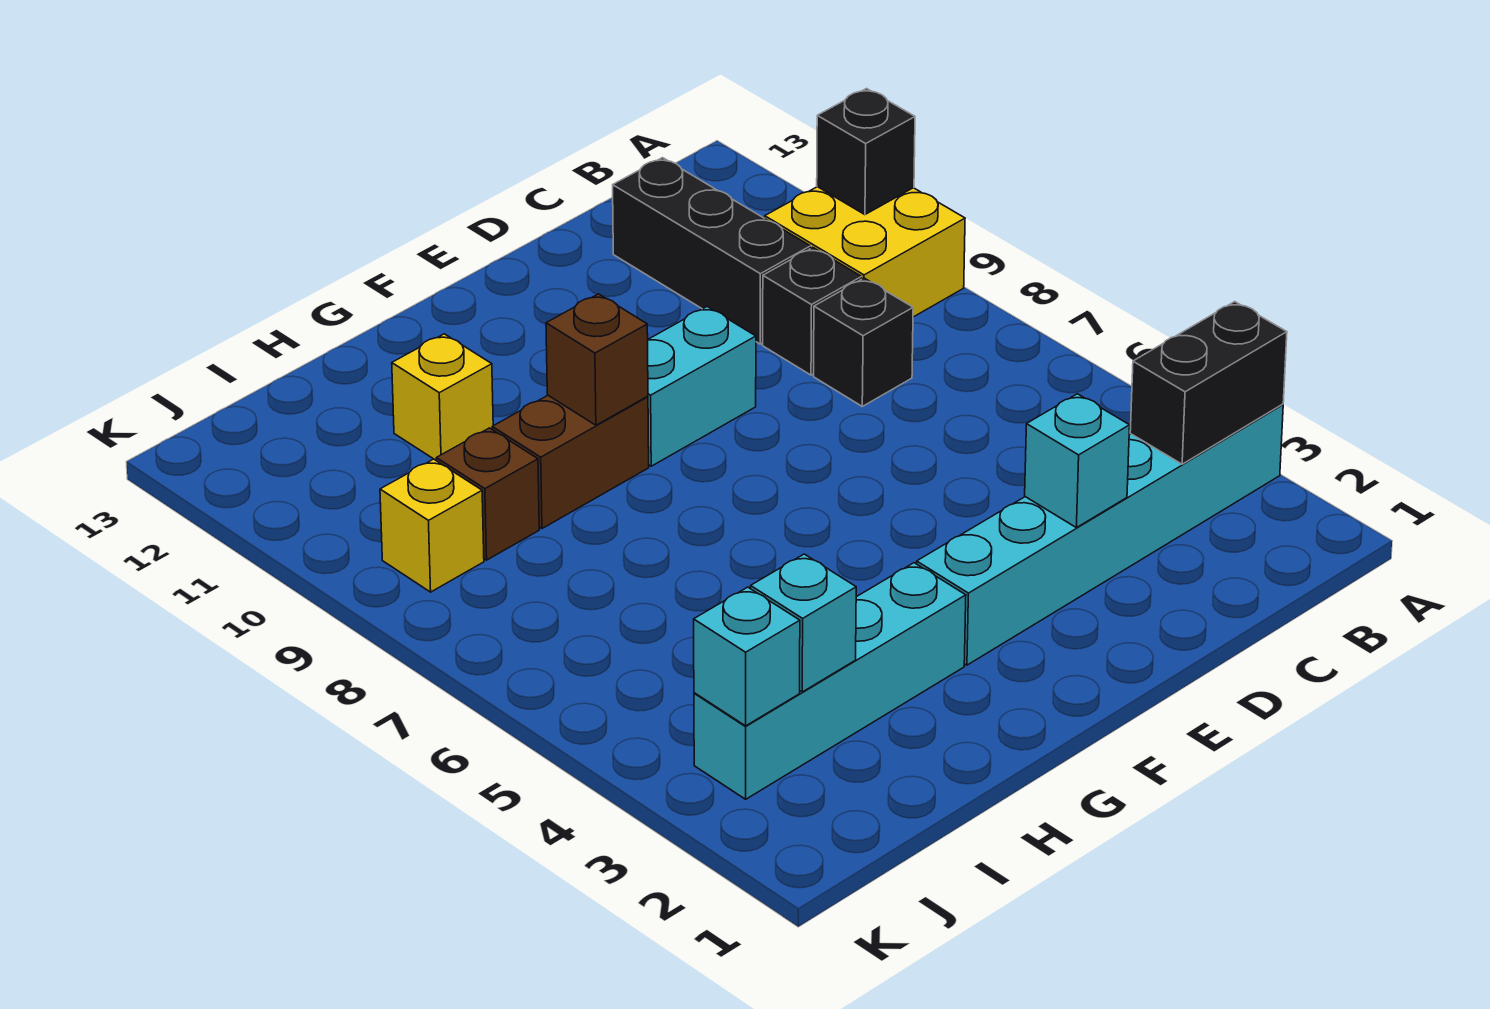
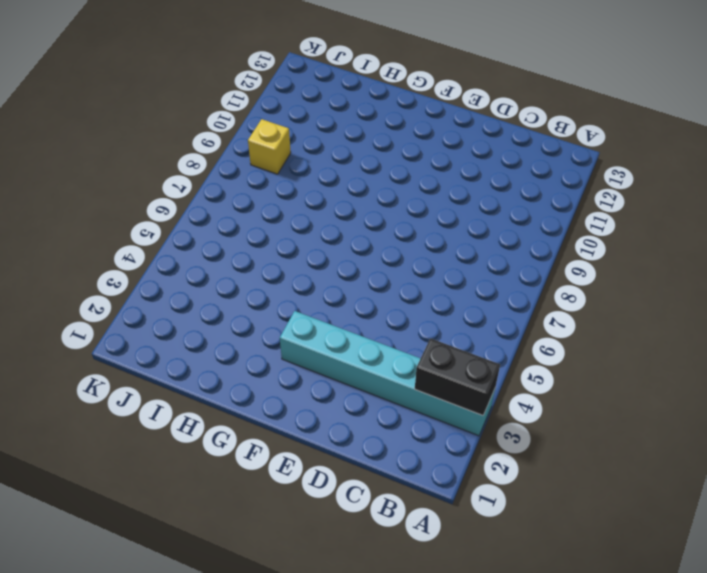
none -> yellow 2x2 brick [765,187,965,317]
none -> black 1x1 brick [814,278,913,406]
none -> black 1x1 brick [763,248,862,375]

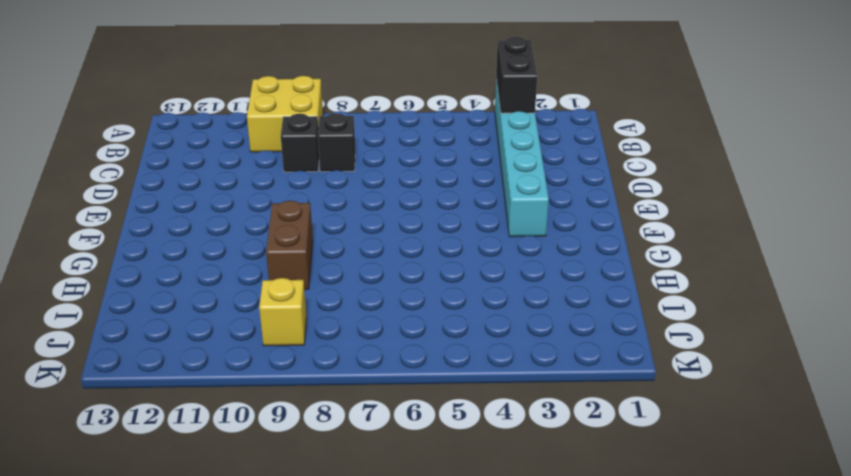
none -> black 1x3 brick [613,158,810,344]
none -> cyan 1x2 brick [648,307,756,466]
none -> cyan 1x4 brick [694,563,966,799]

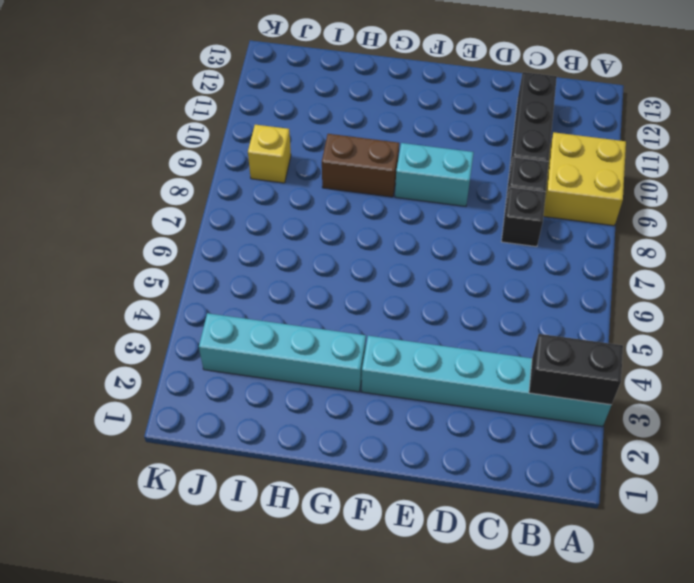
none -> yellow 1x1 brick [392,334,493,460]
none -> brown 1x1 brick [436,428,539,560]
none -> black 1x1 brick [817,89,915,215]

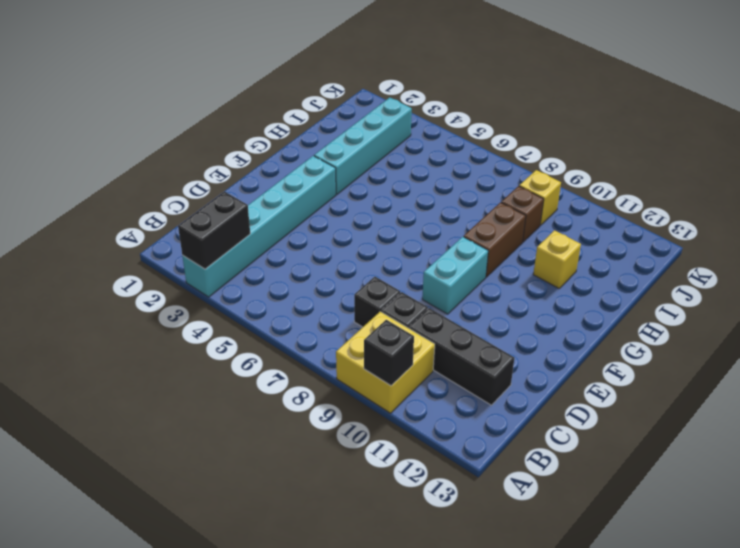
none -> cyan 1x1 brick [1025,394,1130,528]
none -> brown 1x1 brick [546,294,648,425]
none -> cyan 1x1 brick [751,554,856,692]

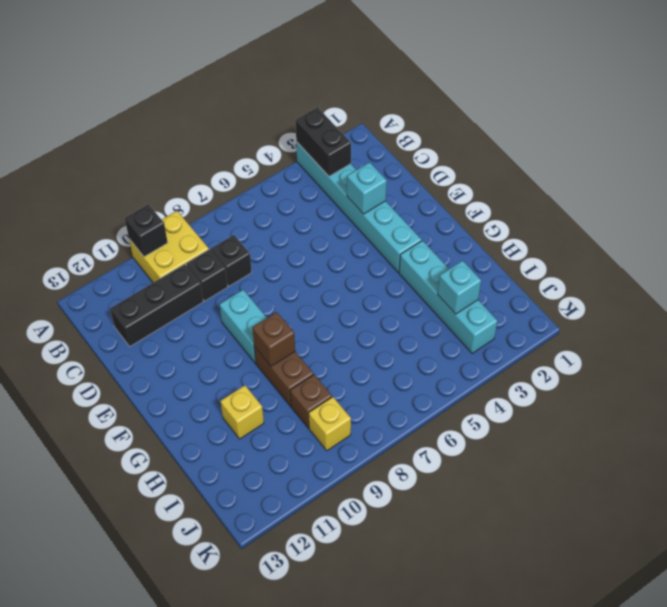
none -> cyan 1x1 brick [694,587,800,726]

